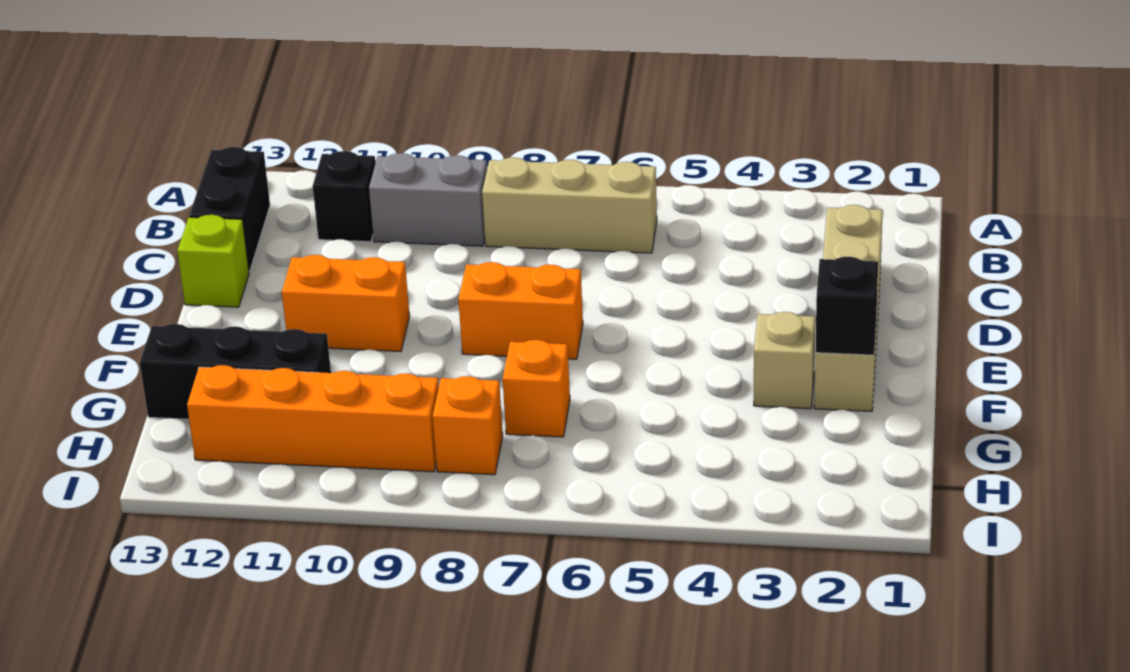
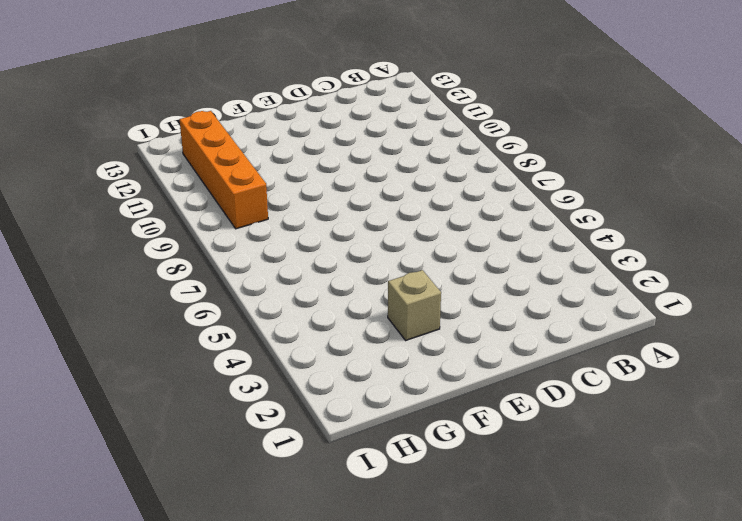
none -> tan 1x3 brick [482,157,657,253]
none -> grey 1x2 brick [369,153,487,246]
none -> black 1x1 brick [313,151,375,242]

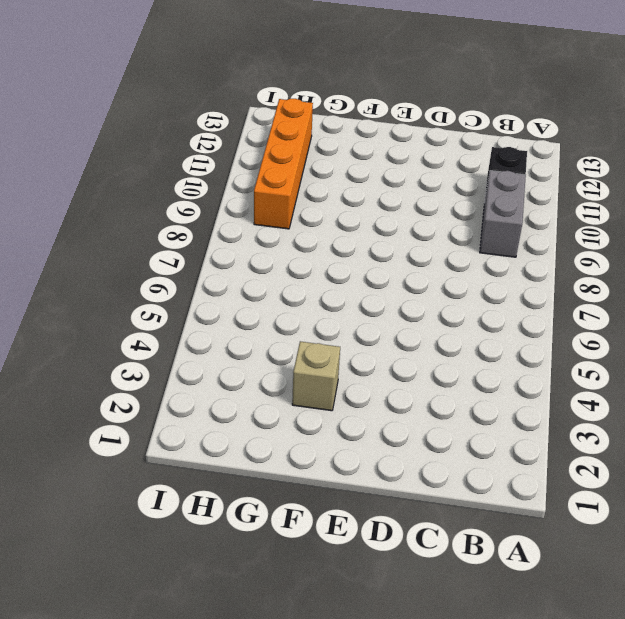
none -> tan 1x3 brick [482,157,657,253]
none -> black 1x2 brick [189,147,270,272]
none -> tan 1x4 brick [814,205,883,411]

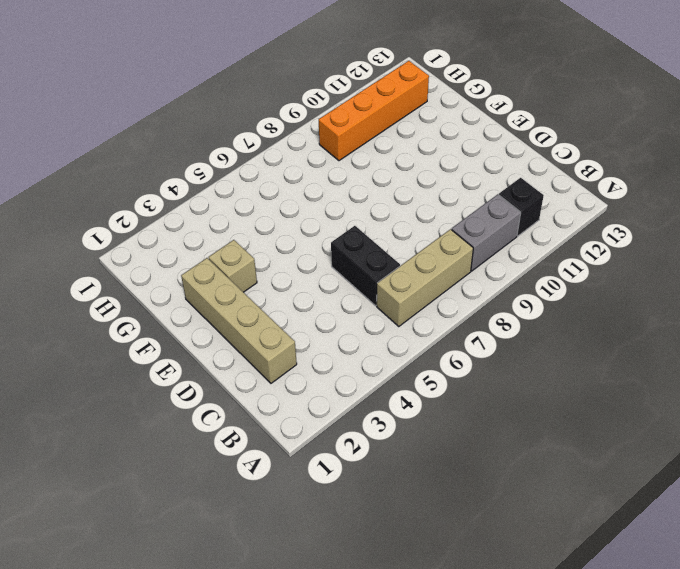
black 1x2 brick [331,226,400,306] -> black 1x2 brick moved to [189,147,270,272]
none -> lime 1x1 brick [177,215,249,307]
none -> orange 1x2 brick [458,262,583,359]
none -> orange 1x2 brick [282,255,410,352]

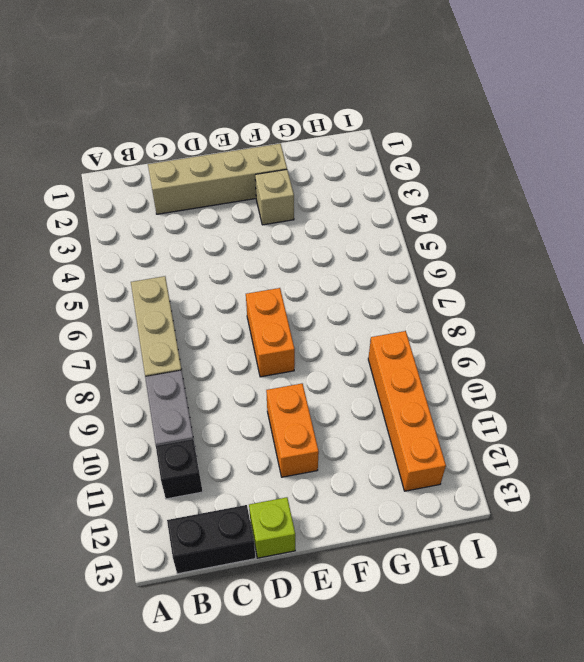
none -> orange 1x1 brick [503,340,570,437]
none -> black 1x3 brick [140,324,331,419]
none -> orange 1x1 brick [433,376,503,475]

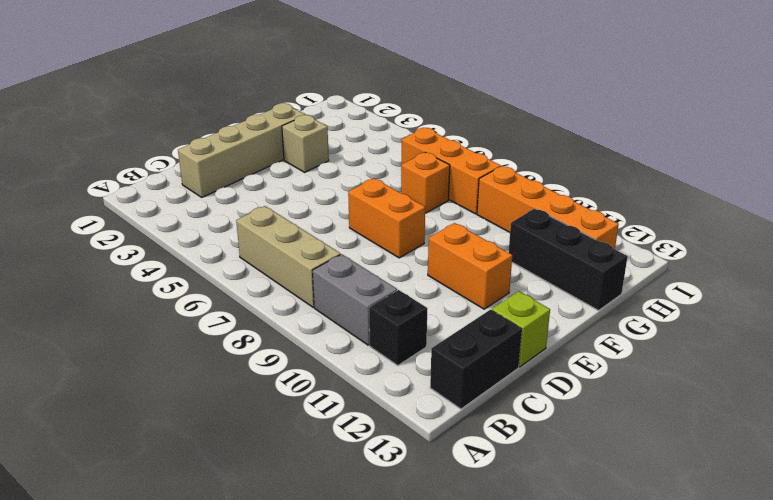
orange 1x3 brick [402,128,501,214] -> orange 1x1 brick [433,376,503,475]
none -> black 1x1 brick [815,256,878,355]

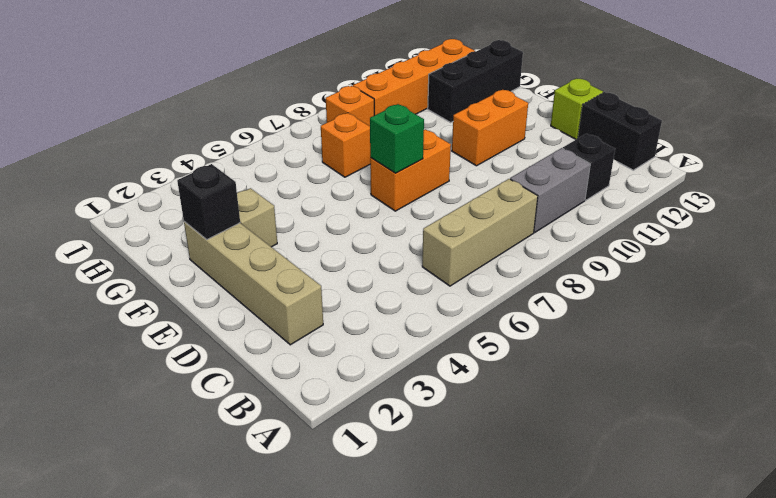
green 1x1 brick [370,104,424,173] -> none

